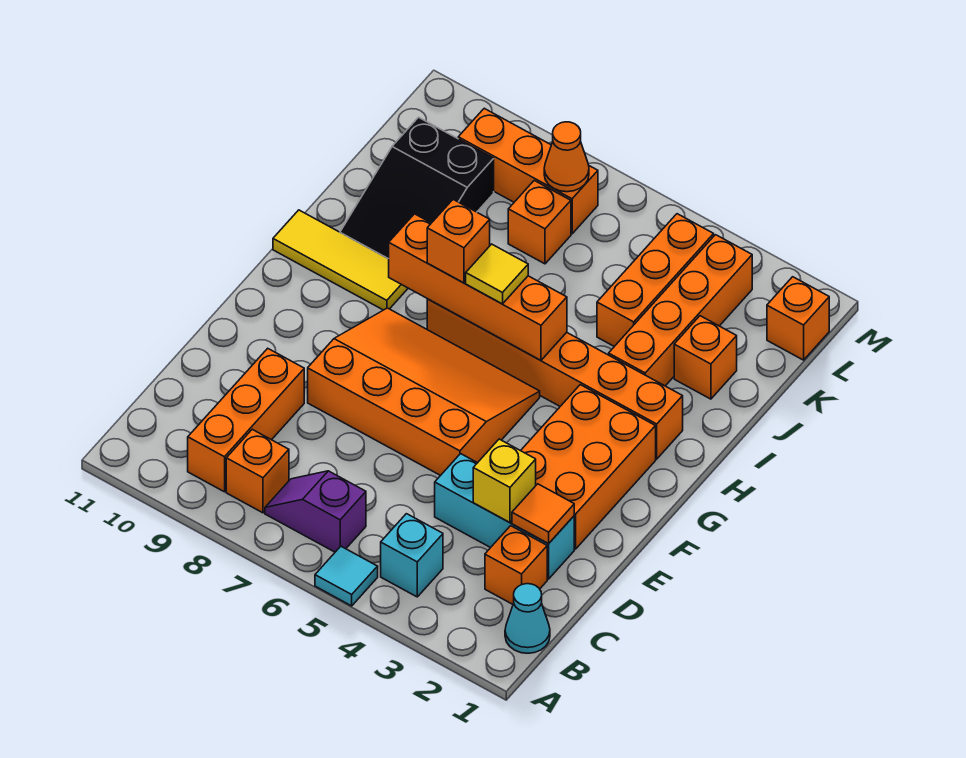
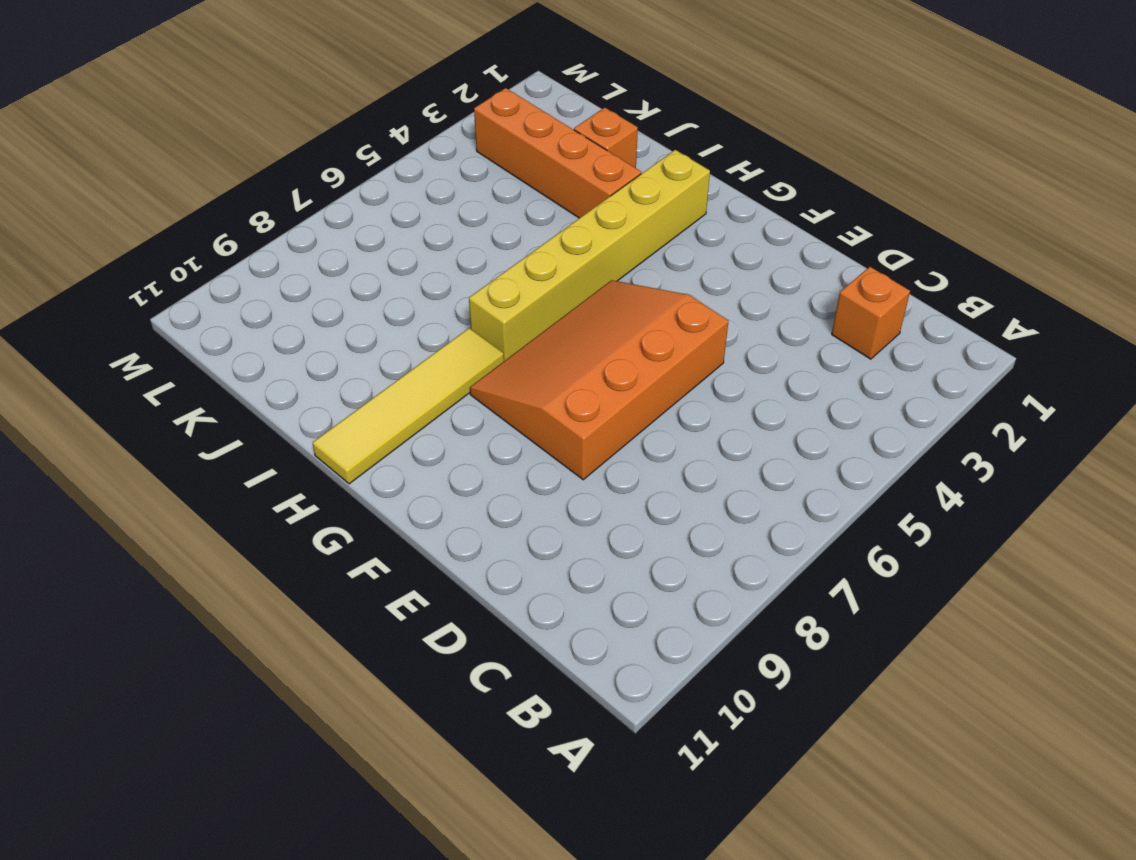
yellow 1x6 brick [469,150,710,361] -> orange 1x6 brick [427,299,683,459]
yellow 1x4 tile [313,328,504,484] -> yellow 1x3 tile [273,210,408,310]
none -> cyan 1x1 tile [315,546,378,606]
none -> cyan 1x1 cone [505,584,550,653]
none -> cyan 1x1 brick [381,514,443,597]

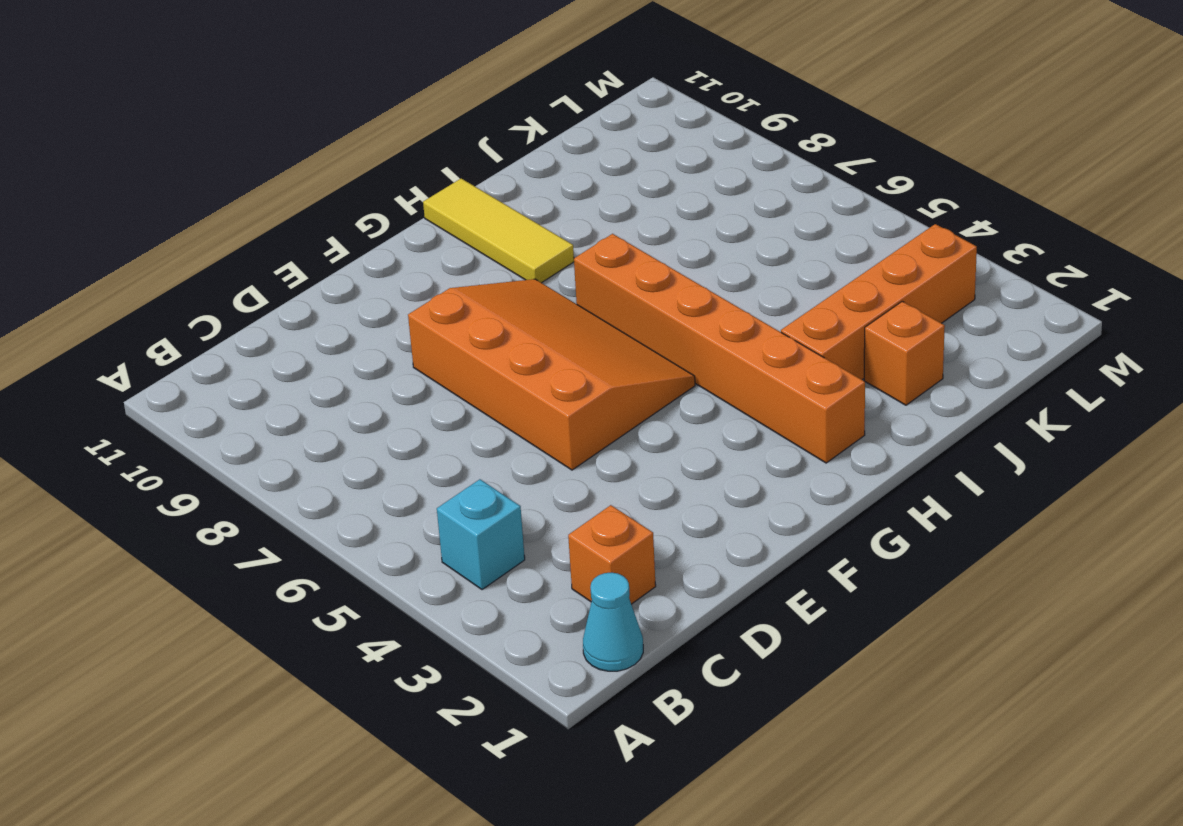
none -> cyan 1x1 tile [315,546,378,606]
none -> purple 1x2 slope [265,471,366,552]
none -> orange 1x1 brick [226,429,289,513]

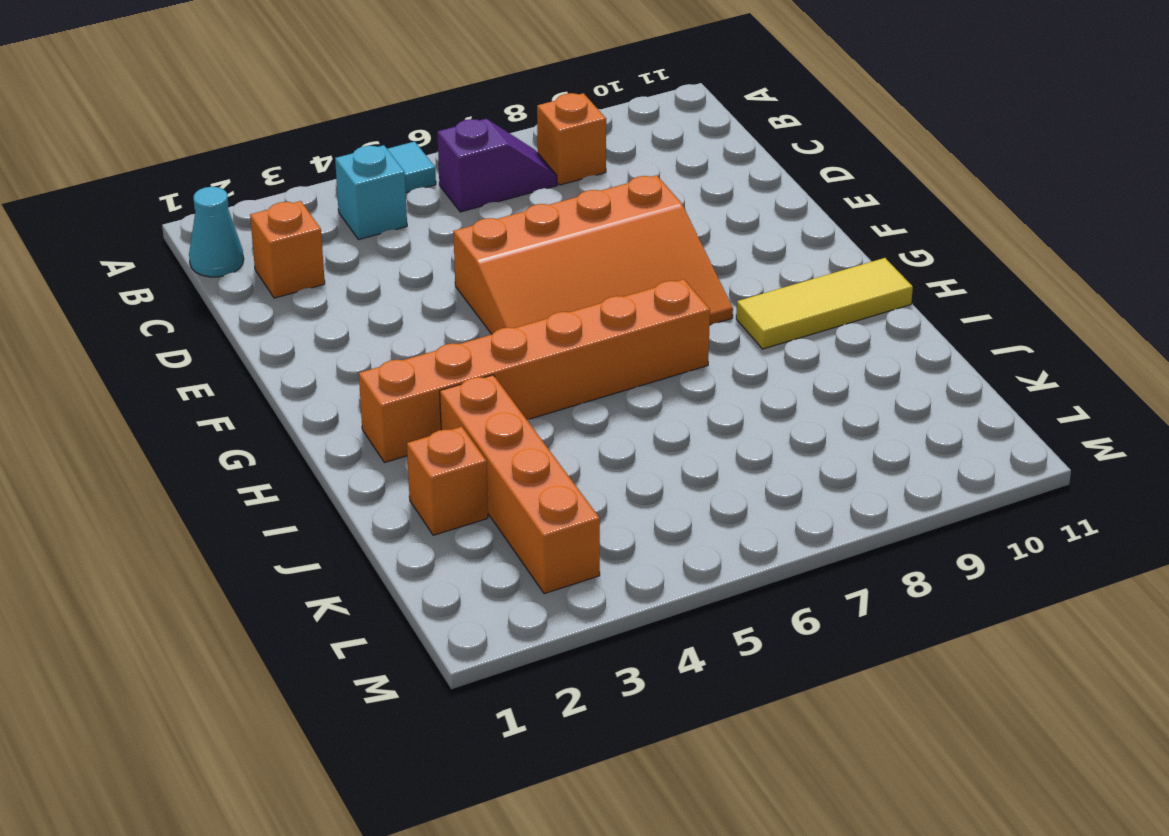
none -> orange 1x3 brick [188,348,304,492]
none -> cyan 1x3 brick [435,454,574,579]
none -> orange 2x3 brick [521,385,656,549]

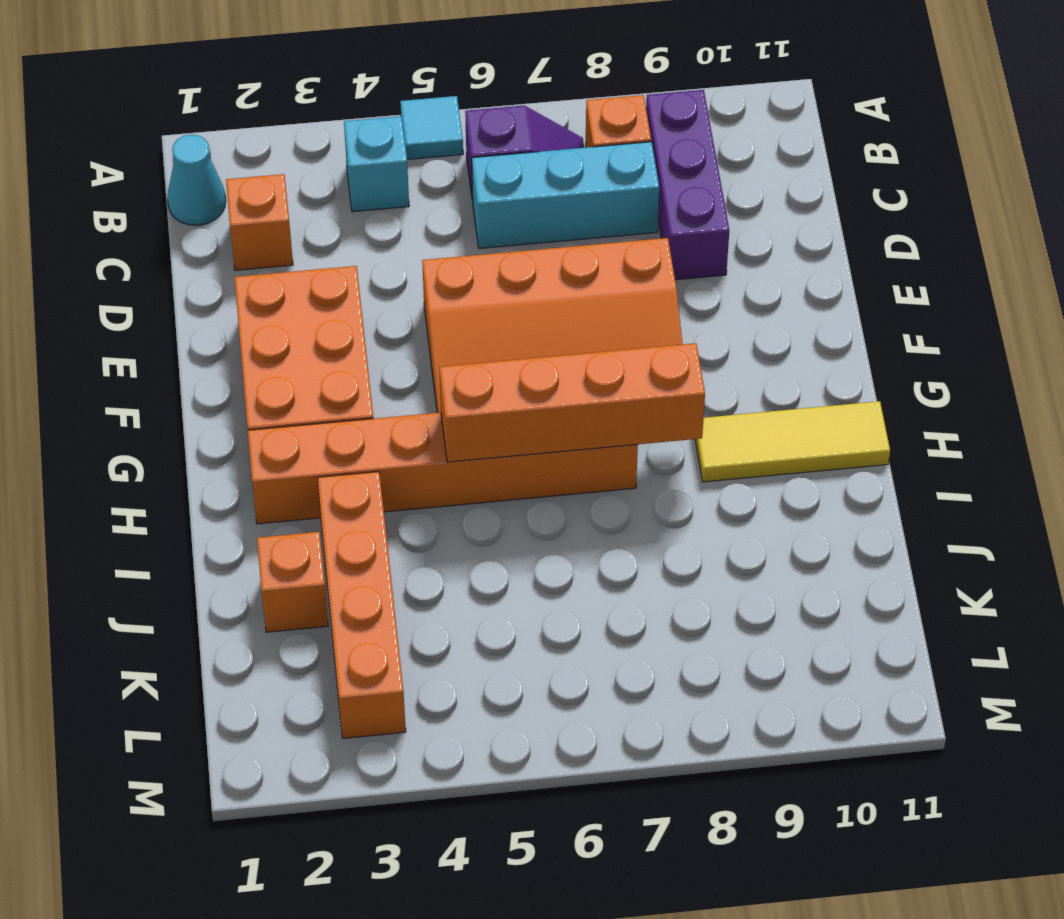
purple 1x3 brick [646,90,729,280] -> orange 1x3 brick [188,348,304,492]
cyan 1x3 brick [472,142,659,248] -> cyan 1x3 brick moved to [435,454,574,579]
none -> black 2x3 slope [340,117,494,259]
none -> orange 1x3 brick [597,214,714,346]
none -> orange 1x1 brick [508,181,571,264]

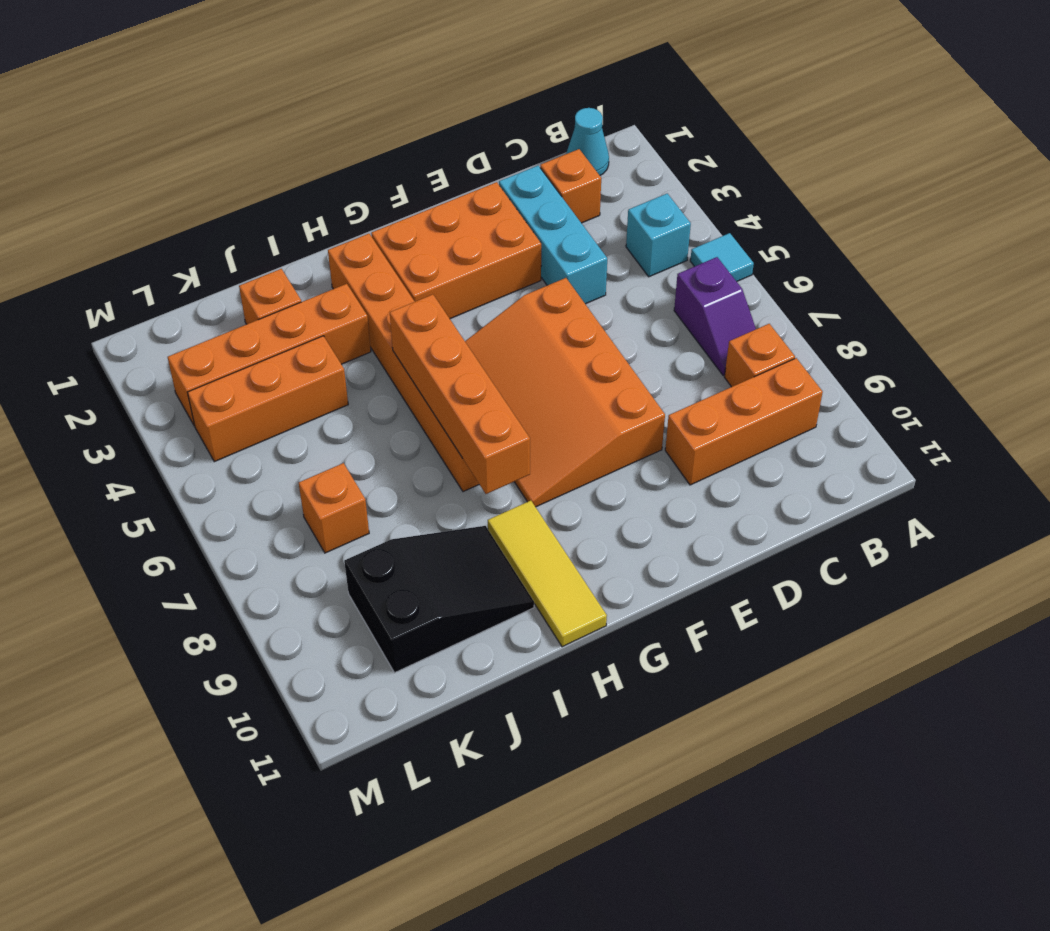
none -> orange 1x1 brick [767,277,829,360]
none -> orange 1x3 brick [458,108,598,234]
none -> orange 1x1 tile [512,484,574,544]

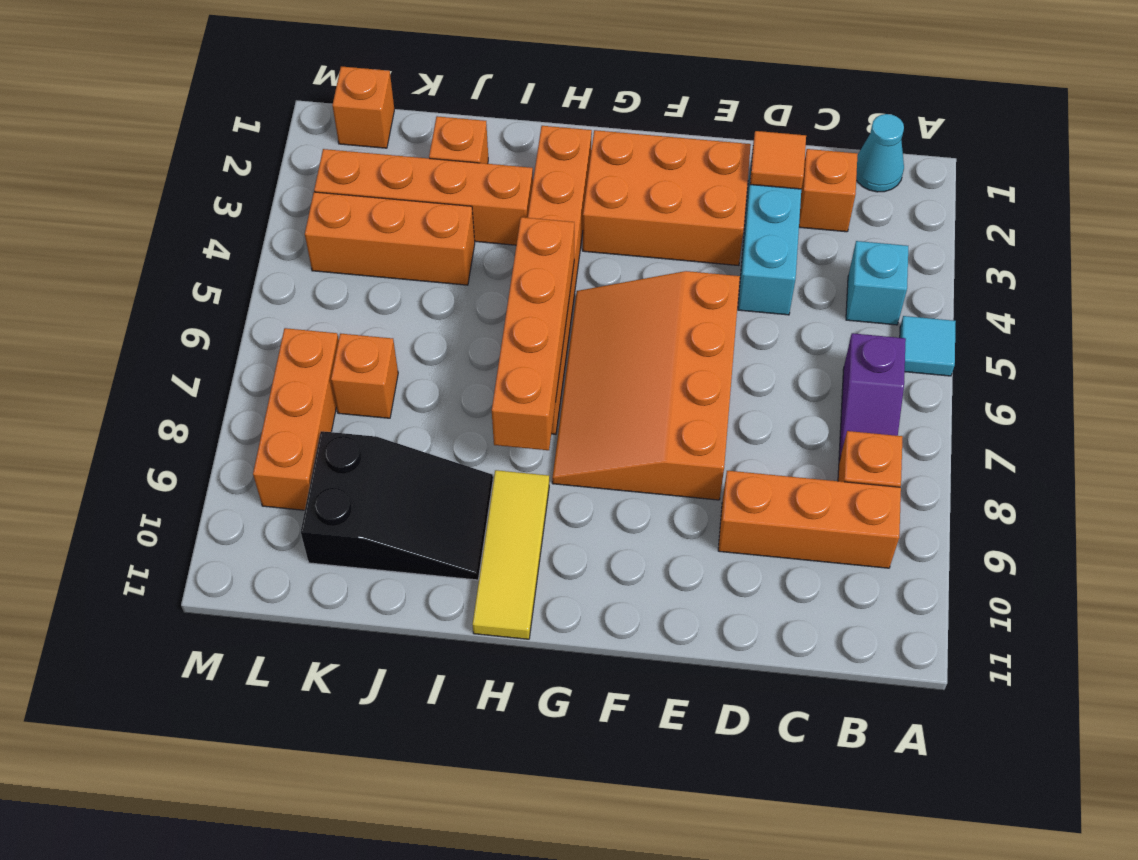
none -> yellow 1x1 brick [473,439,536,523]
none -> orange 1x1 cone [544,122,589,192]
none -> yellow 1x1 tile [466,244,528,304]

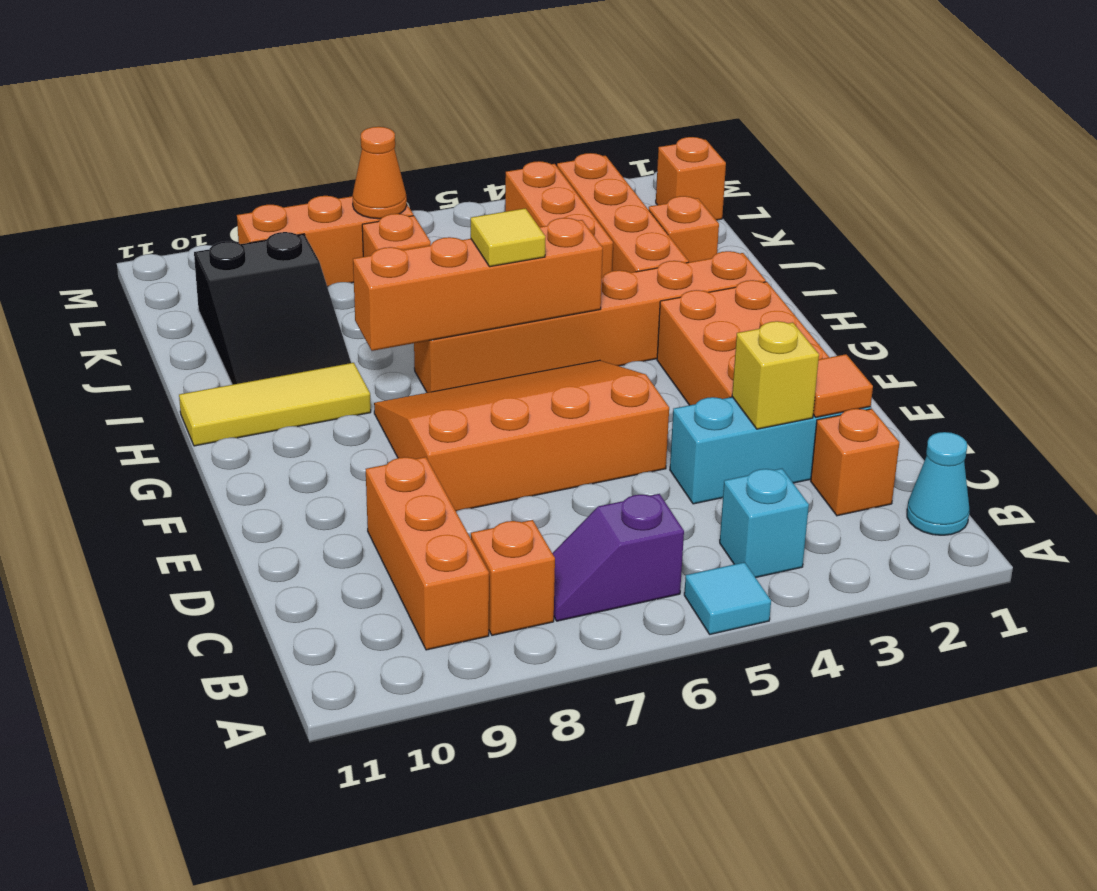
none -> orange 1x1 brick [427,200,490,283]

